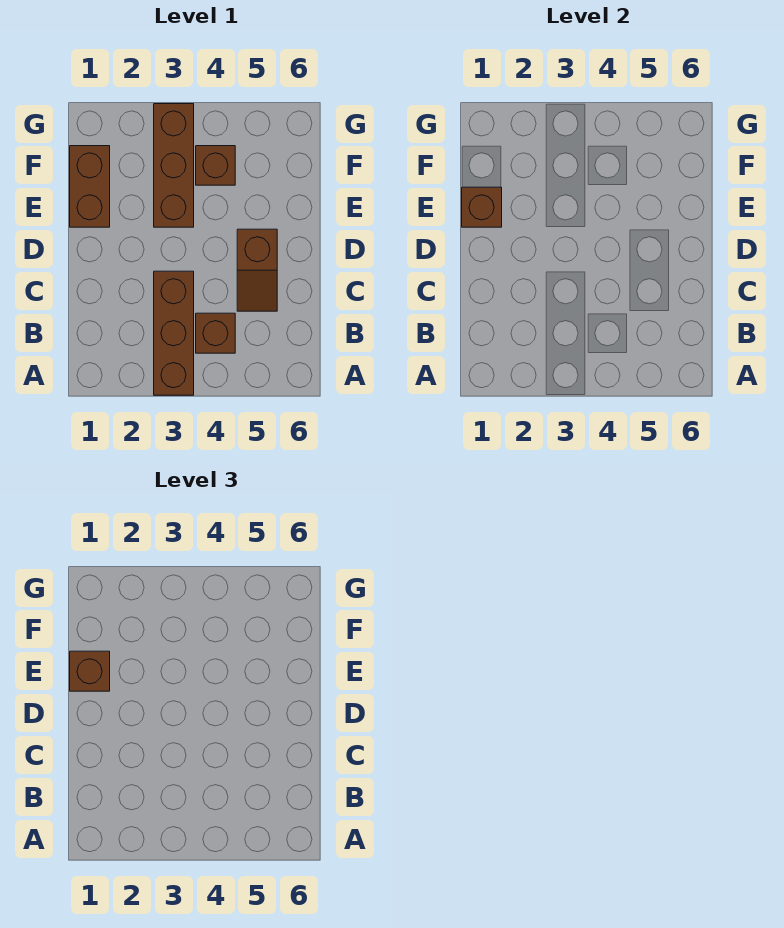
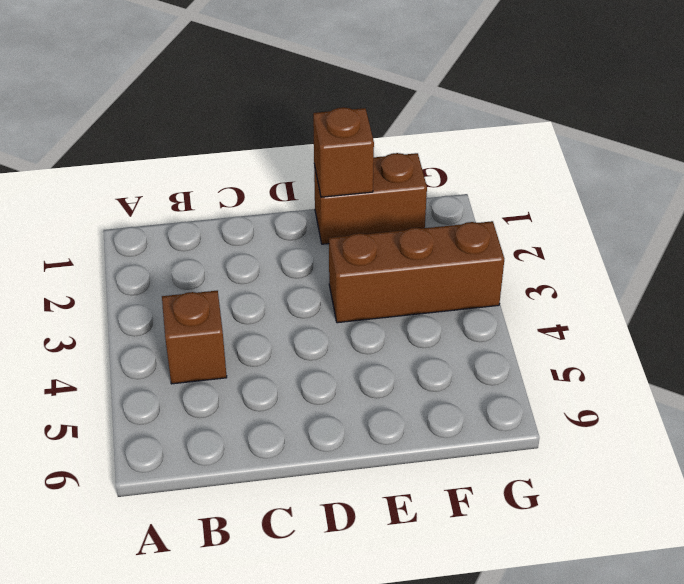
none -> brown 1x3 brick [154,271,194,395]
none -> brown 1x2 slope [237,229,277,311]

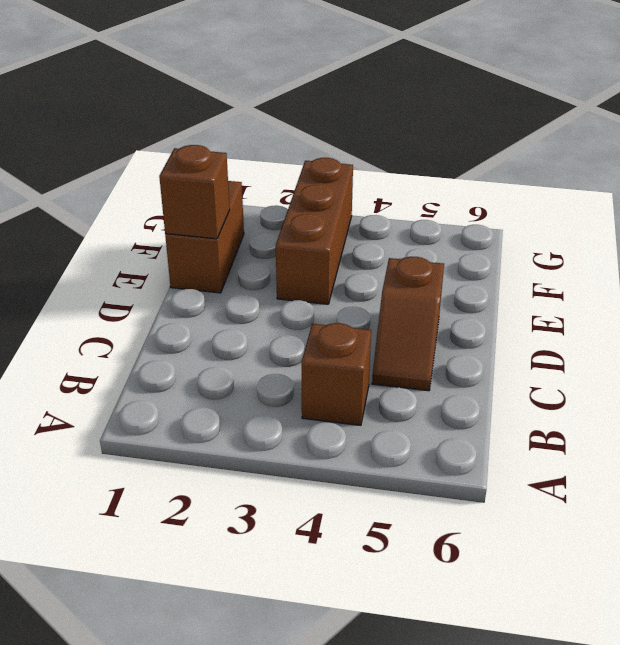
none -> brown 1x3 brick [154,271,194,395]
none -> brown 1x1 brick [196,146,235,185]

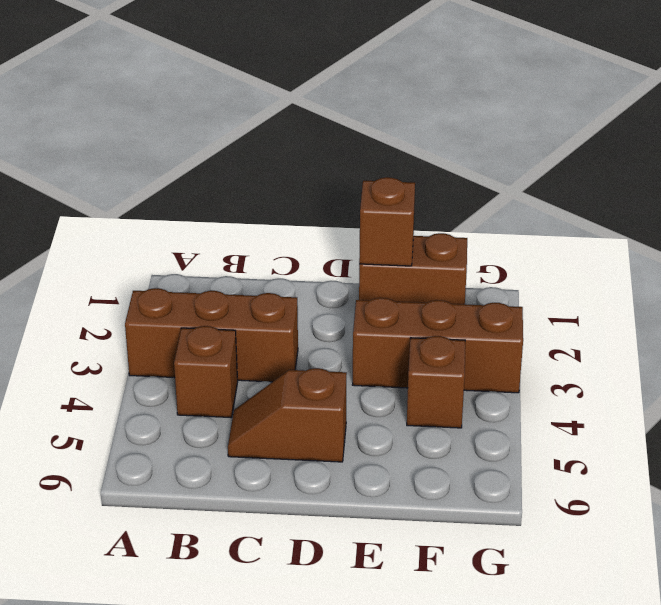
none -> brown 1x1 brick [70,651,110,691]

